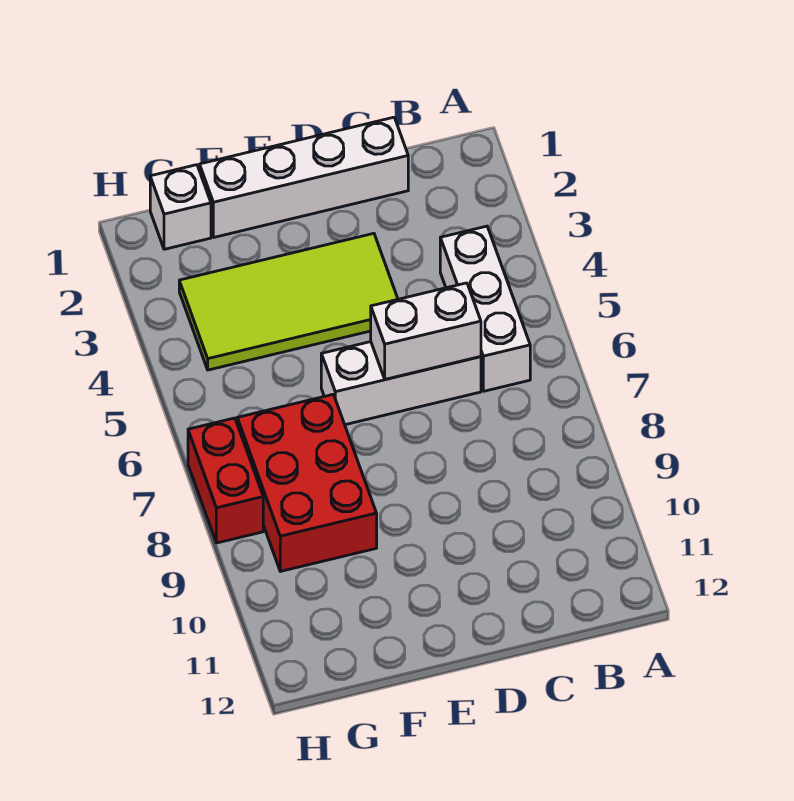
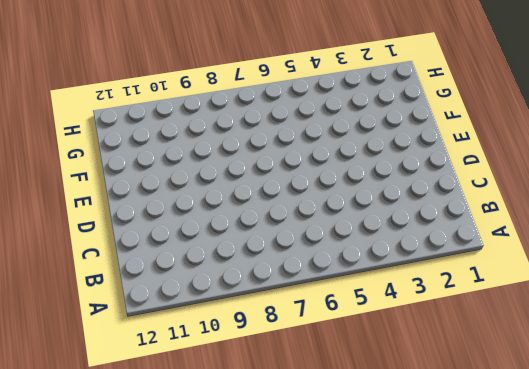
none -> white 1x3 brick [440,226,530,391]
none -> white 1x4 brick [200,117,408,237]

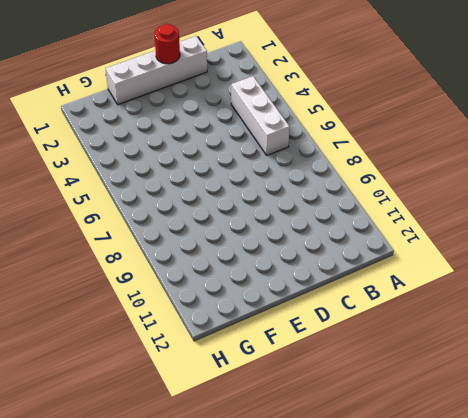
red 1x1 round brick [154,24,180,64] -> none
none -> white 1x3 brick [321,342,481,425]
none -> lime 2x4 tile [179,233,398,370]

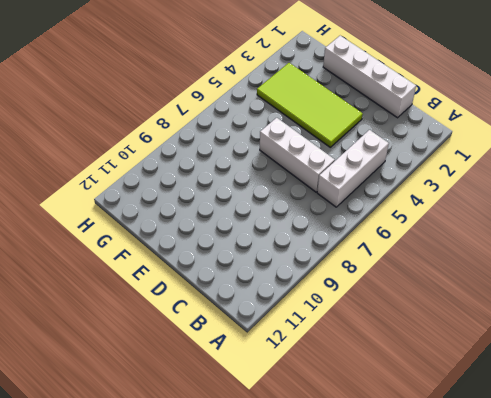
none -> red 2x3 brick [237,394,377,571]
none -> white 1x1 brick [150,165,211,249]

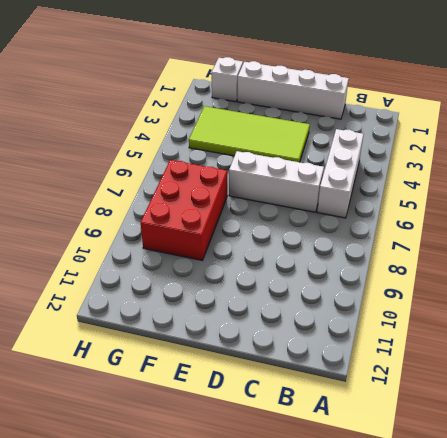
none -> red 1x2 brick [188,418,263,543]
none -> white 1x2 brick [371,283,481,379]

